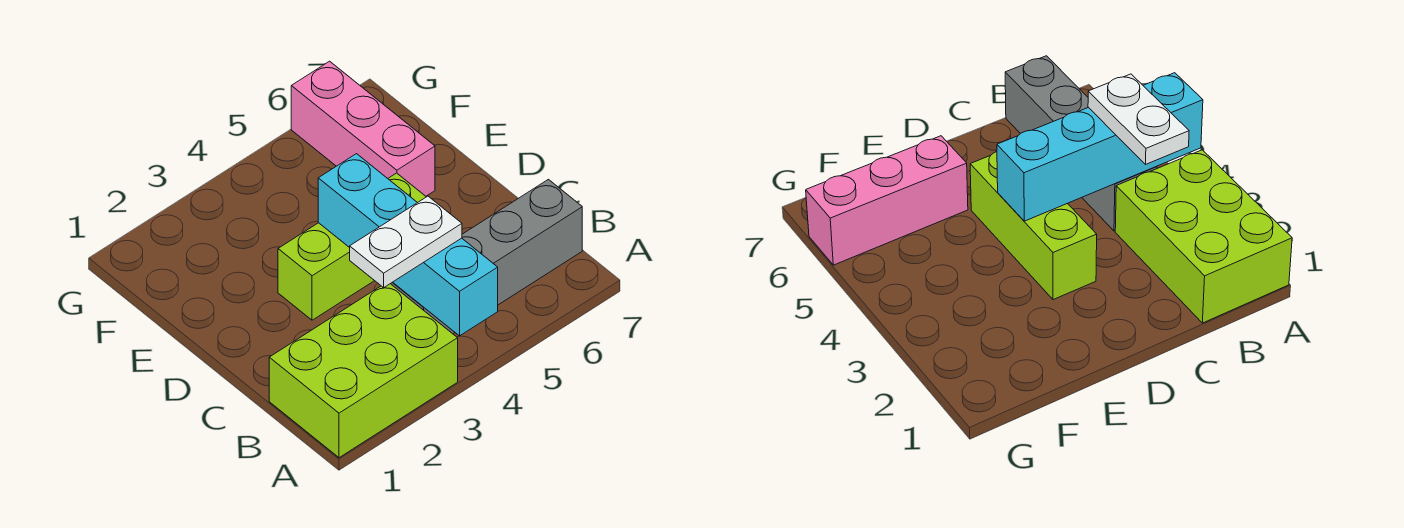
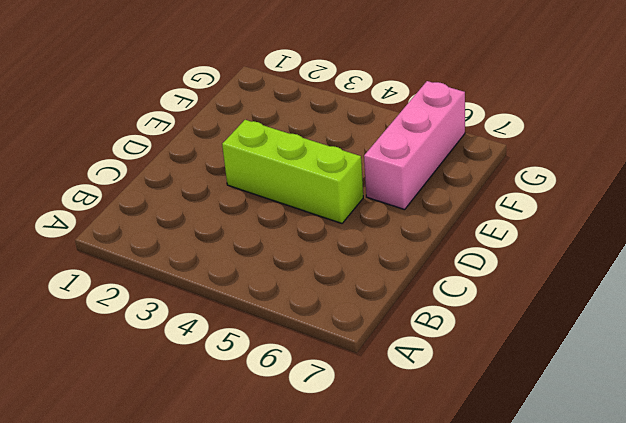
none -> lime 2x3 brick [269,284,458,458]
none -> grey 1x4 brick [391,179,582,334]

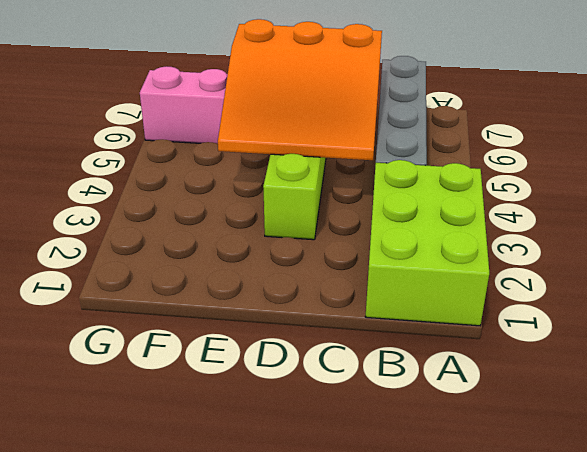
orange 3x3 slope [218,19,382,160] -> cyan 1x4 brick [318,154,498,336]
none -> white 1x2 plate [350,196,462,288]

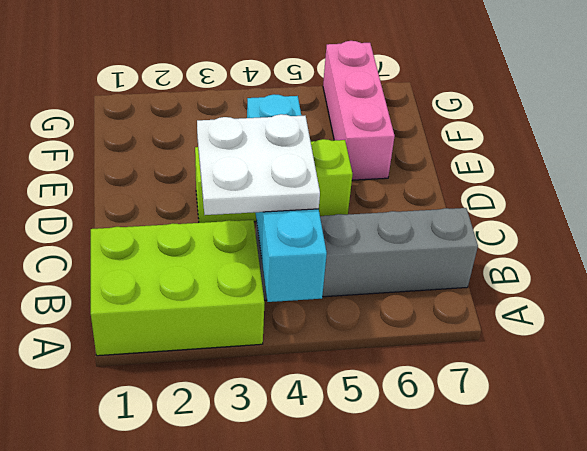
white 2x2 plate [197,114,320,215] -> white 1x2 plate [350,196,462,288]

